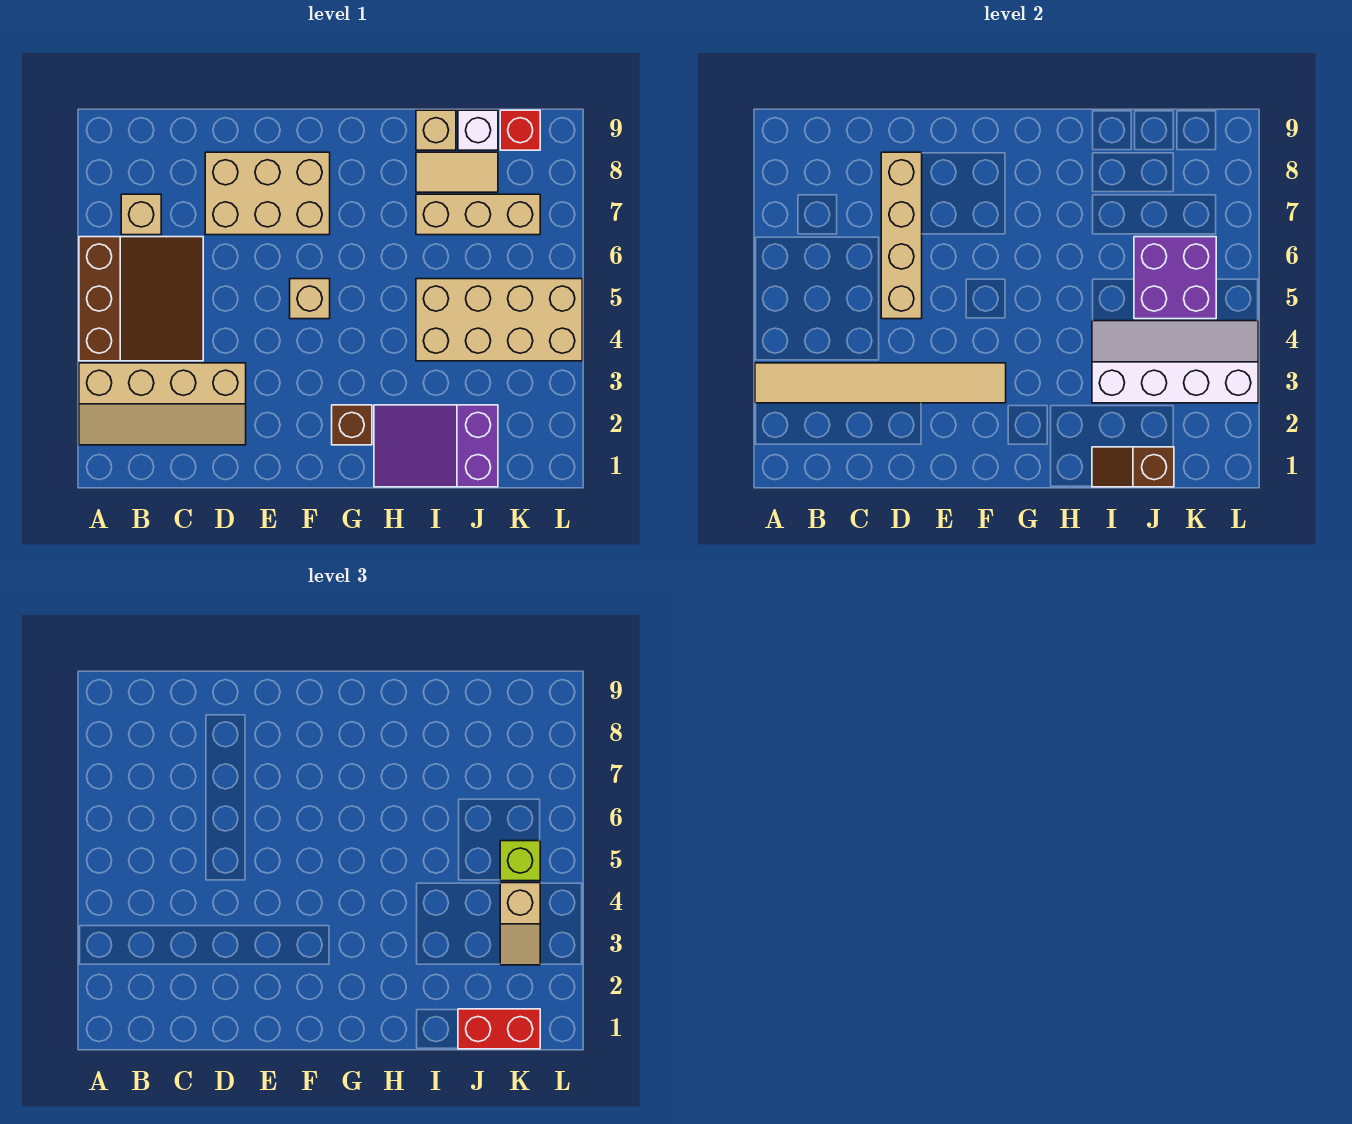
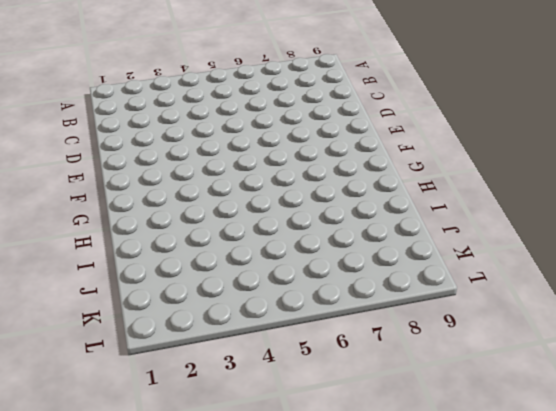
none -> tan 2x4 slope [79,363,246,445]
none -> brown 3x3 slope [79,237,203,361]
none -> tan 1x1 brick [121,194,161,235]

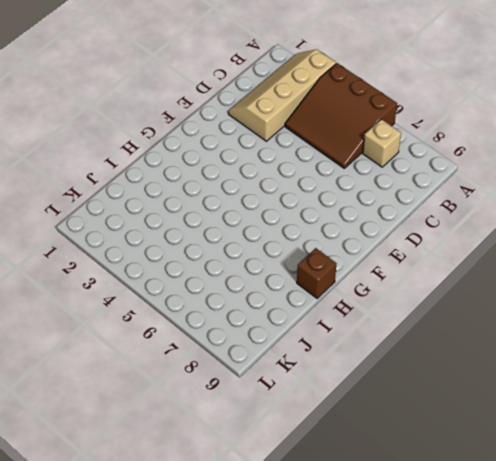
brown 1x1 brick [297,248,337,298] -> brown 1x1 brick moved to [332,405,372,445]
none -> tan 2x3 brick [205,152,330,235]
none -> tan 1x1 brick [290,279,330,319]
none -> purple 2x3 slope [374,405,498,487]

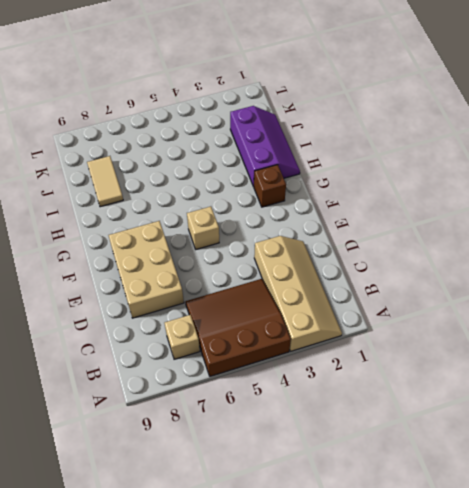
purple 2x3 slope [230,106,300,187] -> purple 2x3 slope turned to [374,405,498,487]
none -> tan 2x4 brick [416,279,582,361]
none -> tan 1x3 brick [416,194,540,235]
none -> tan 1x1 brick [416,110,456,150]

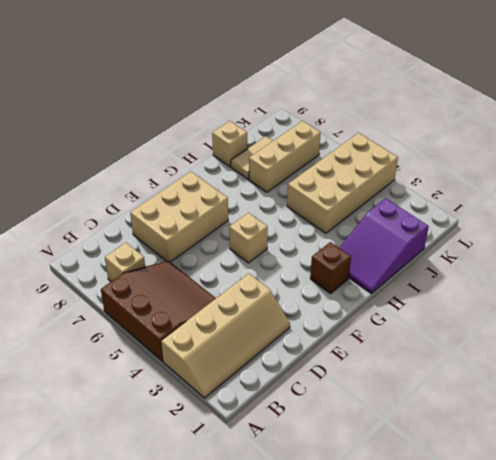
none -> white 1x1 brick [458,110,498,150]
none -> red 1x1 brick [500,110,540,150]
none -> tan 1x6 tile [755,363,1006,403]

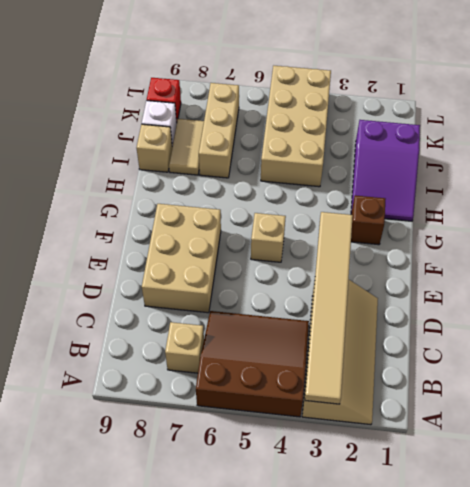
none -> tan 1x4 brick [881,152,922,319]
none -> brown 1x2 slope [1092,447,1174,487]
none -> white 2x4 slope [1092,321,1258,403]

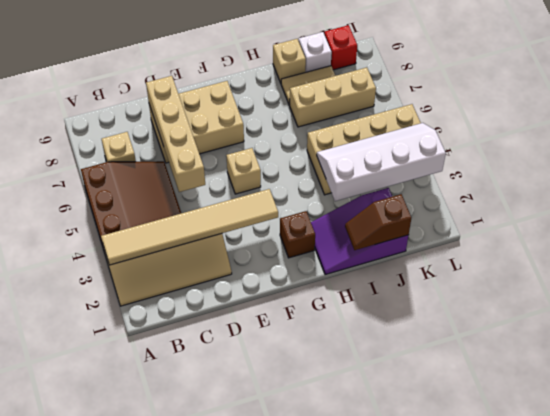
none -> purple 2x2 brick [1134,237,1216,319]
none -> red 1x2 brick [458,1009,540,1049]
none -> tan 1x2 slope [500,883,540,965]

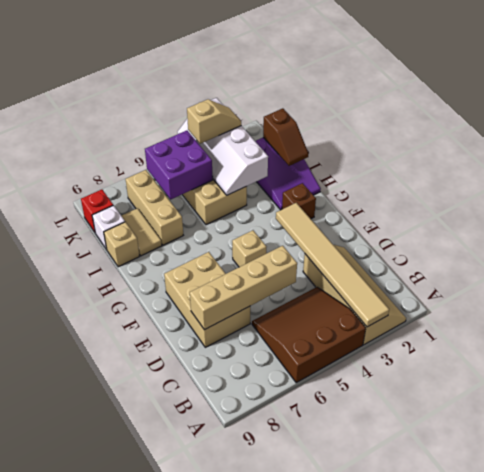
none -> tan 1x1 brick [121,194,161,235]
none -> red 1x2 brick [458,1009,540,1049]
none -> lime 1x1 brick [500,841,540,881]

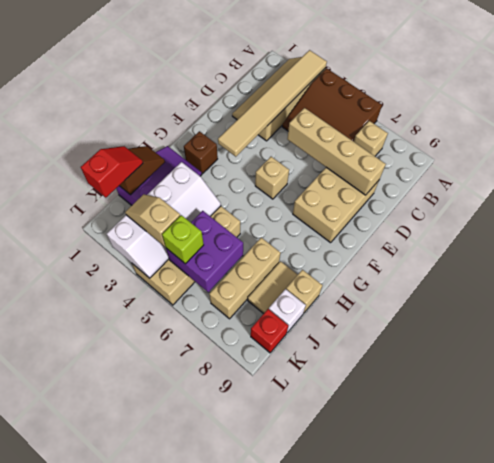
red 1x2 slope [81,146,143,198] -> red 1x2 brick [458,1009,540,1049]

